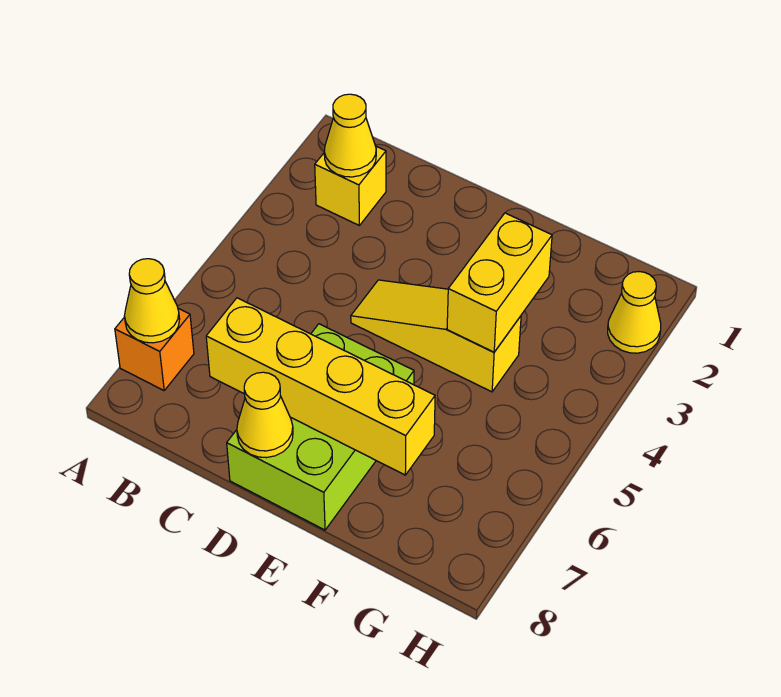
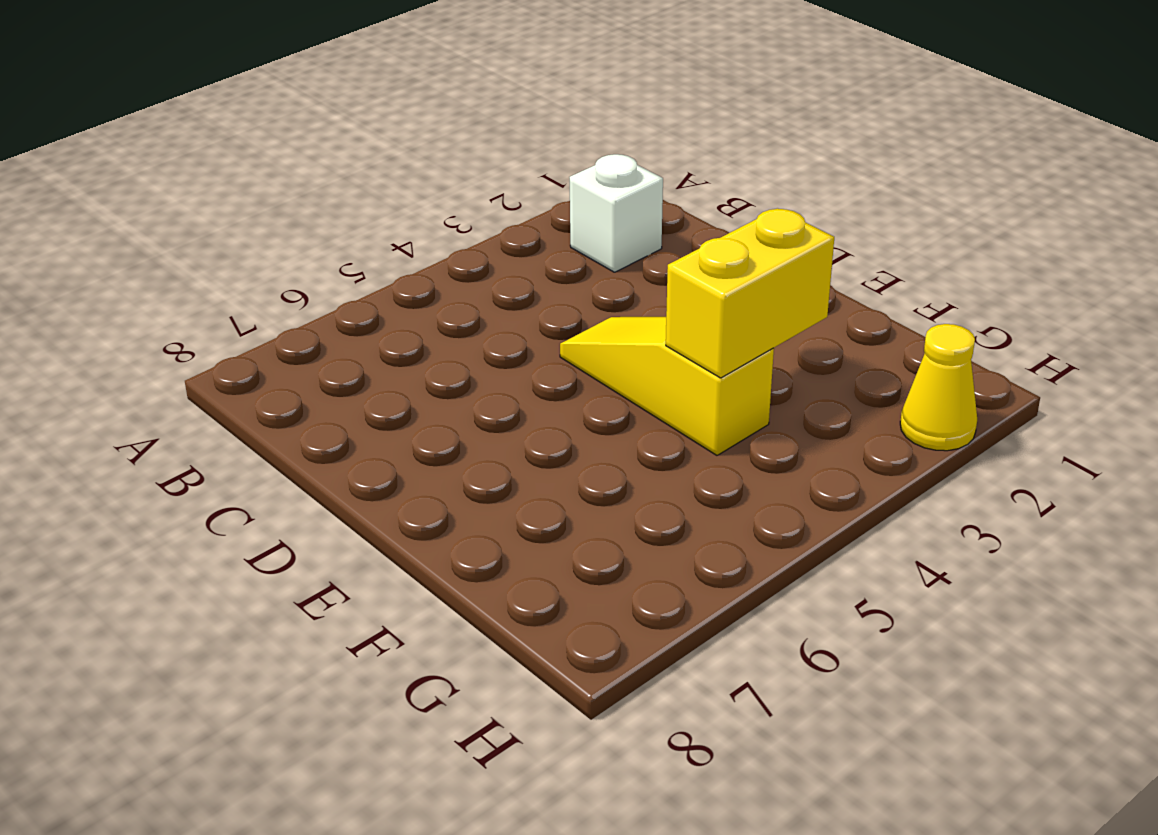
white 1x1 brick [570,154,663,272] -> yellow 1x1 brick [315,146,386,226]
none -> orange 1x1 brick [115,308,194,390]
none -> lime 2x3 brick [227,324,414,530]

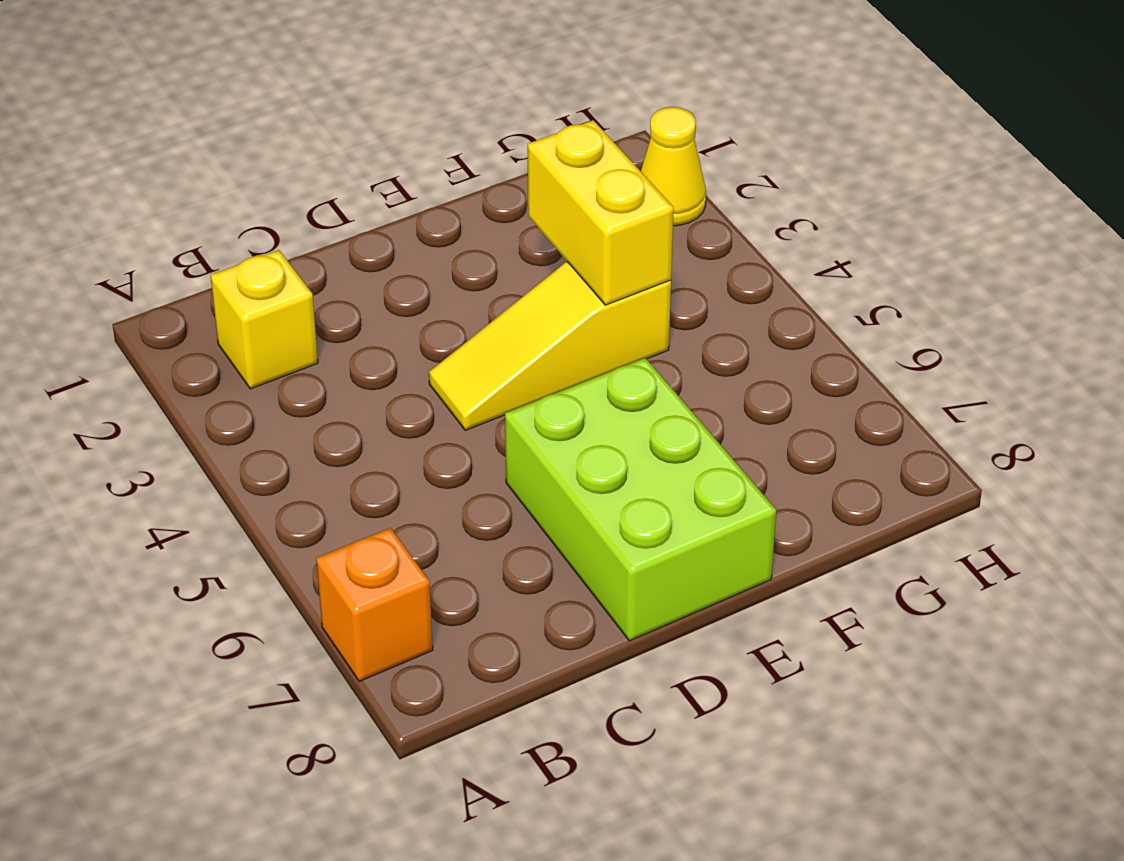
none -> yellow 1x1 cone [125,259,180,343]
none -> yellow 1x1 cone [324,94,376,177]

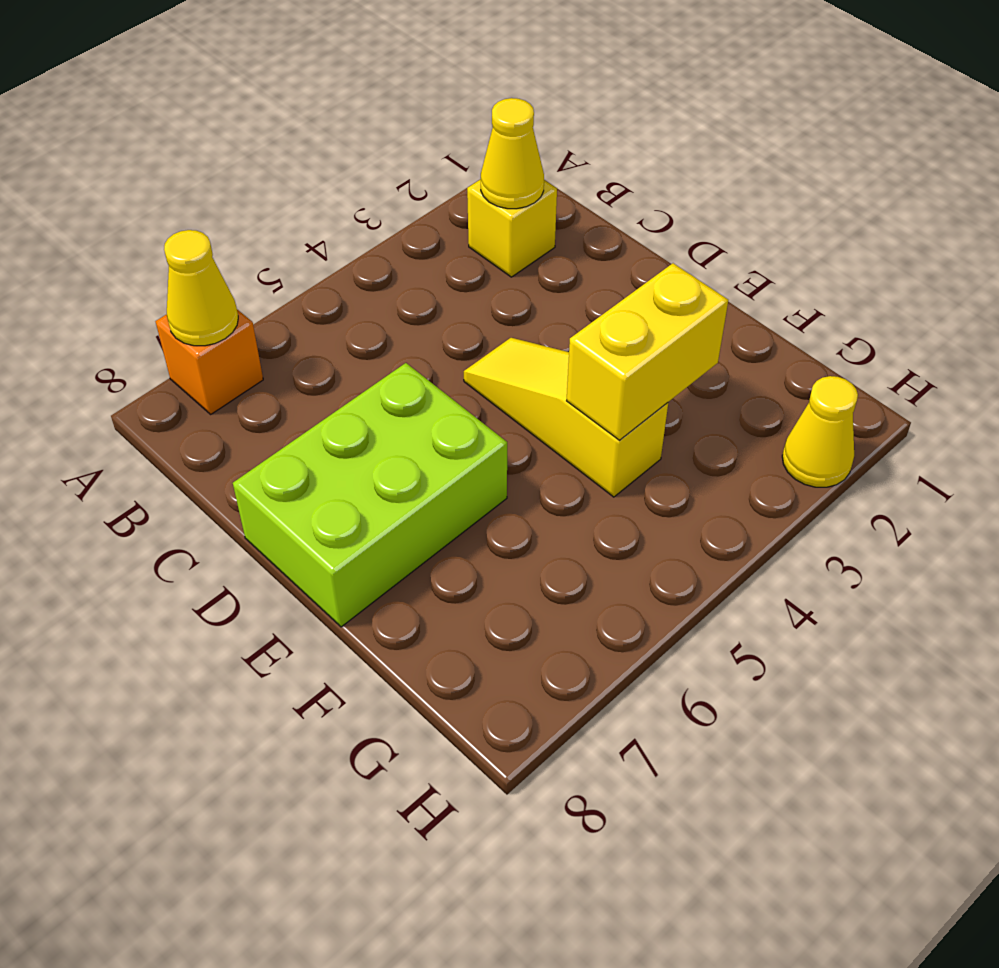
none -> yellow 1x4 brick [206,298,435,475]
none -> yellow 1x1 cone [237,372,293,458]

